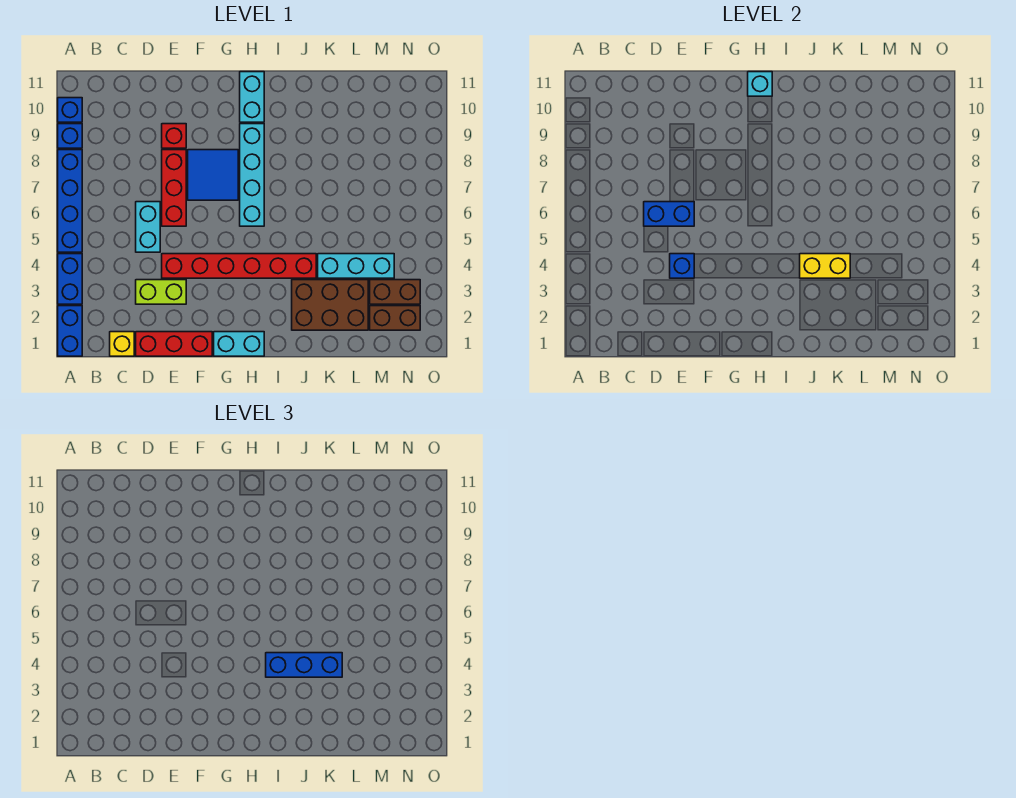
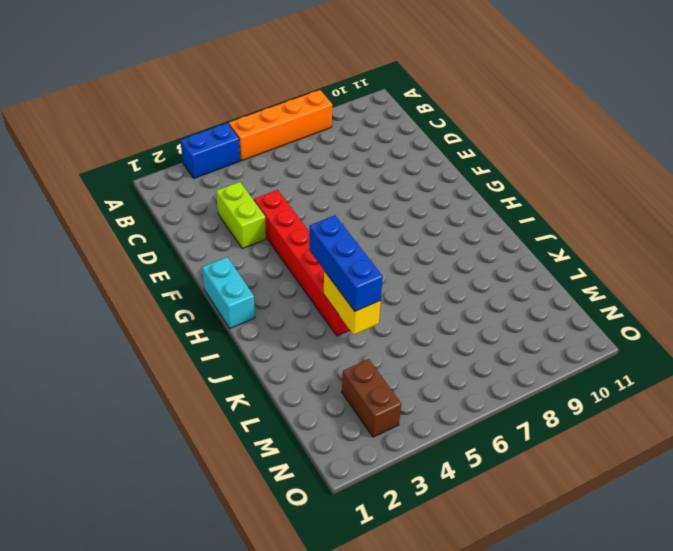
orange 1x4 brick [229,90,332,161] -> blue 1x4 brick [58,150,82,252]
none -> blue 1x2 brick [58,306,82,356]
none -> blue 1x1 brick [58,124,82,148]
none -> blue 1x1 brick [58,98,82,122]

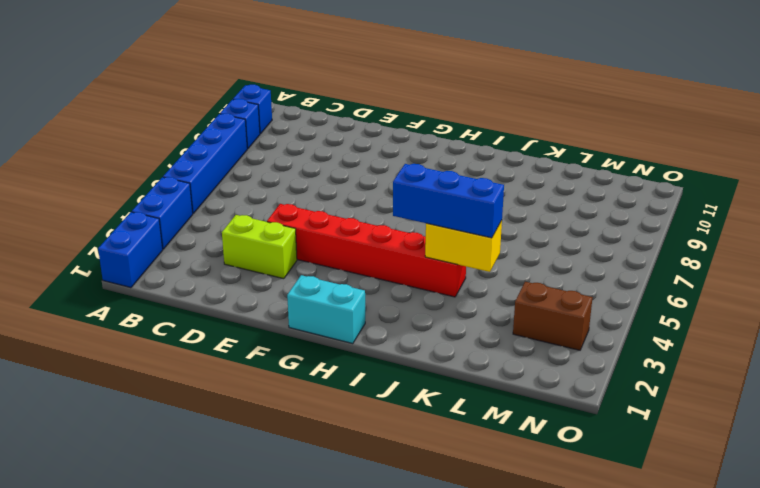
none -> yellow 1x1 brick [110,332,134,356]
none -> red 1x3 brick [136,332,212,356]
none -> cyan 1x2 brick [136,202,160,252]

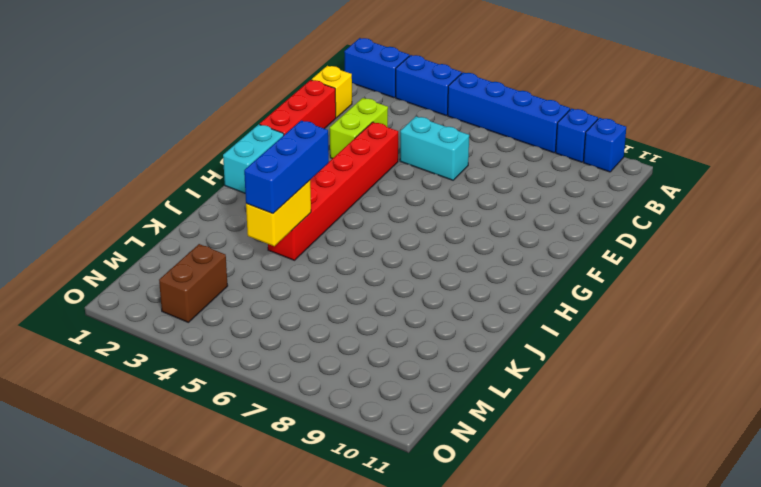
none -> red 1x3 brick [162,150,186,226]
none -> red 1x1 brick [162,124,186,148]
none -> blue 2x2 tile [188,150,238,200]

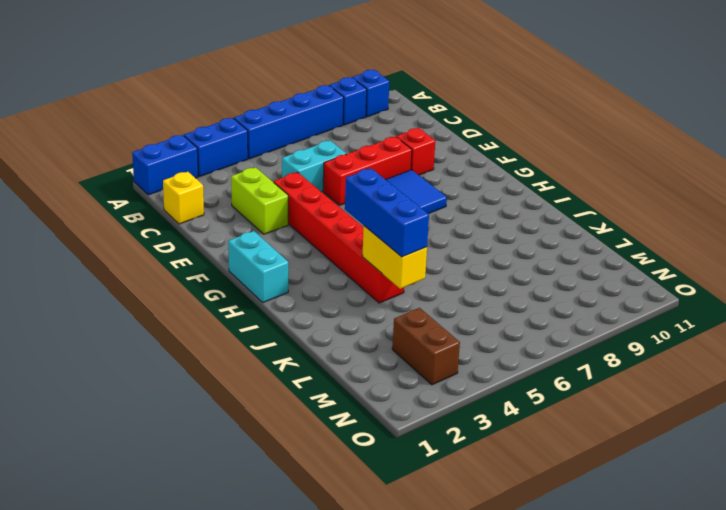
none -> red 1x3 brick [136,332,212,356]
none -> cyan 1x4 brick [240,124,264,226]
none -> cyan 1x2 brick [240,72,264,122]

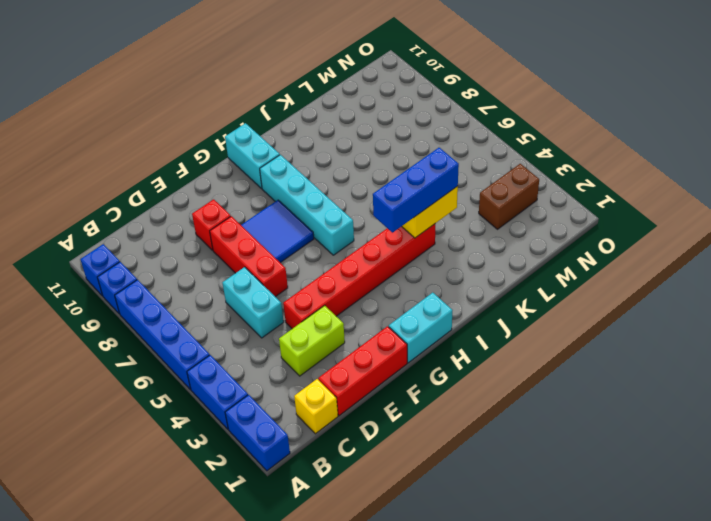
none -> brown 2x3 brick [292,280,368,330]
none -> cyan 1x3 brick [318,254,394,278]
none -> brown 1x2 brick [370,306,420,330]

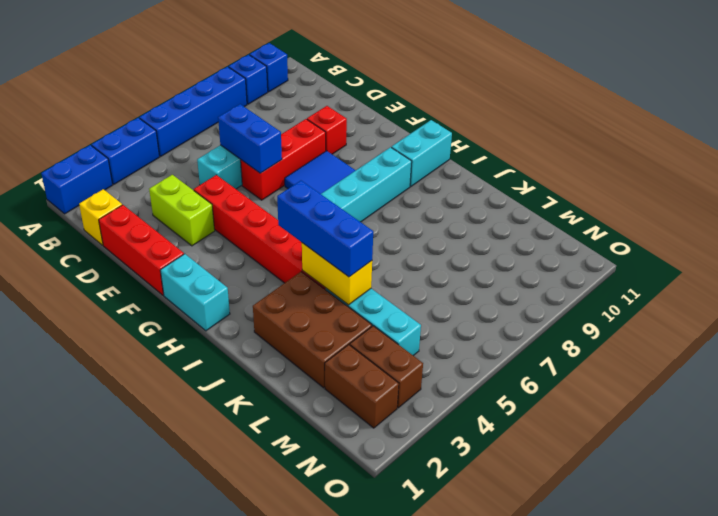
none -> blue 1x1 brick [670,254,694,278]
none -> cyan 1x1 brick [748,72,772,96]

